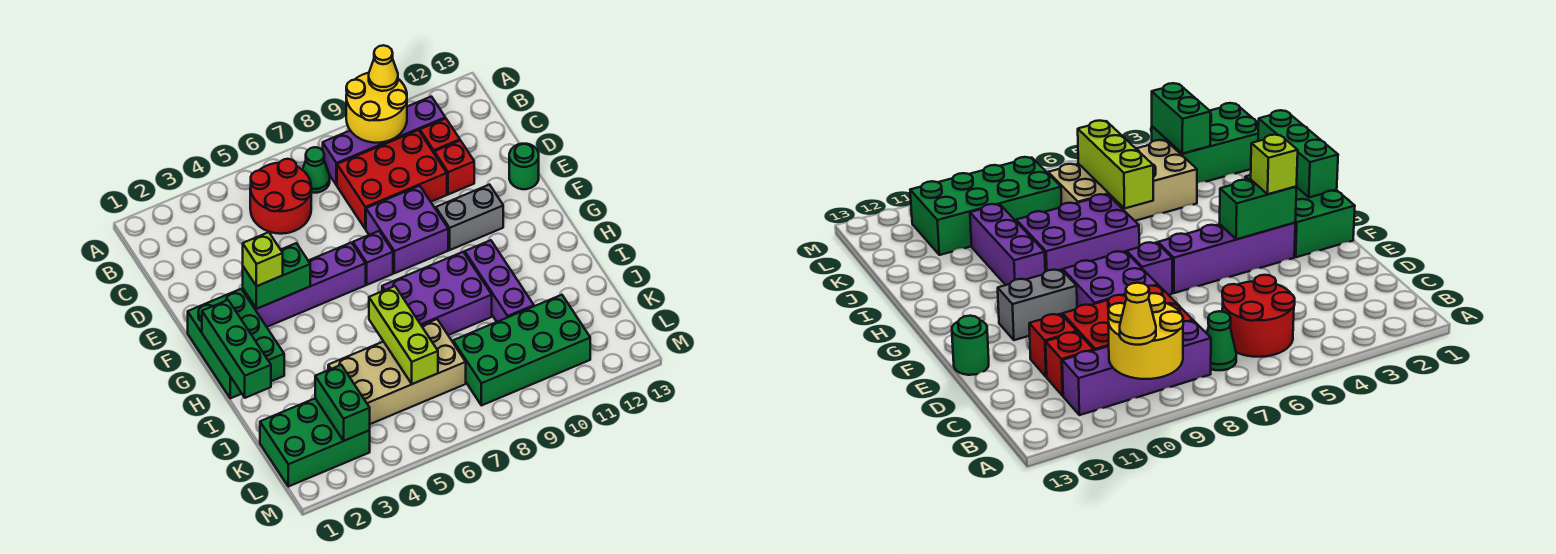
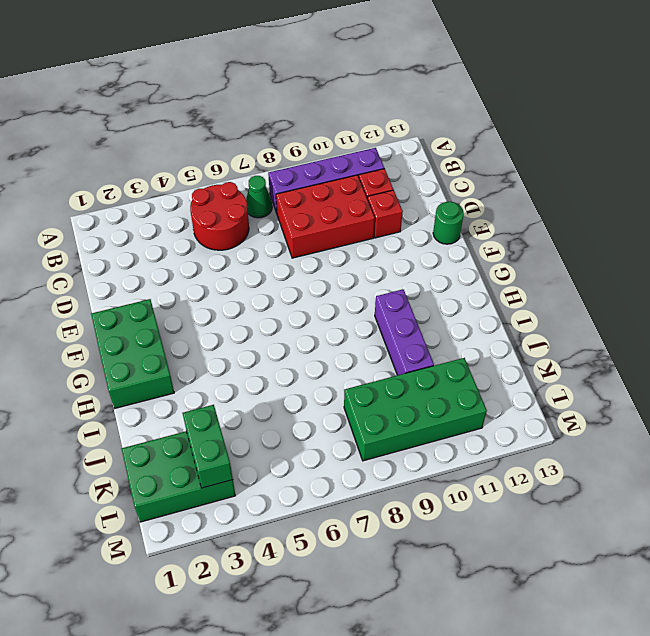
none -> purple 2x2 brick [366,186,448,273]
none -> purple 1x4 brick [243,243,366,327]
none -> purple 1x1 brick [353,231,393,285]

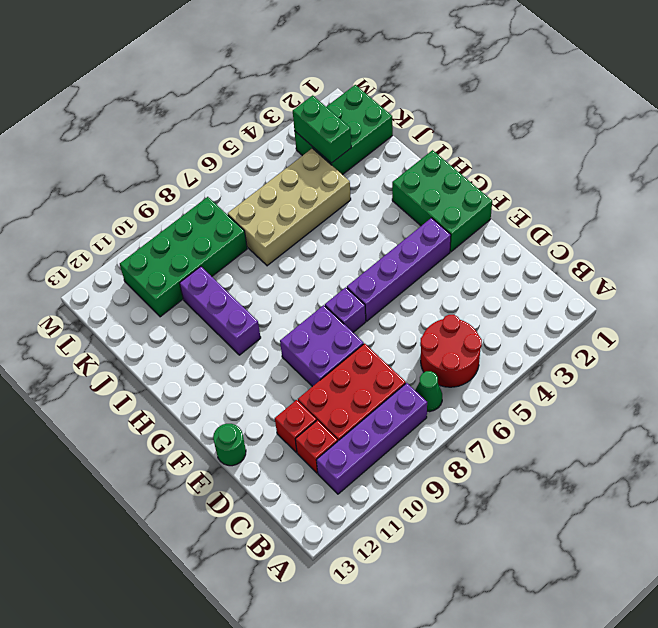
none -> grey 1x2 brick [436,185,503,250]
none -> purple 2x3 brick [382,252,492,335]
none -> yellow 2x2 round brick [346,73,407,143]

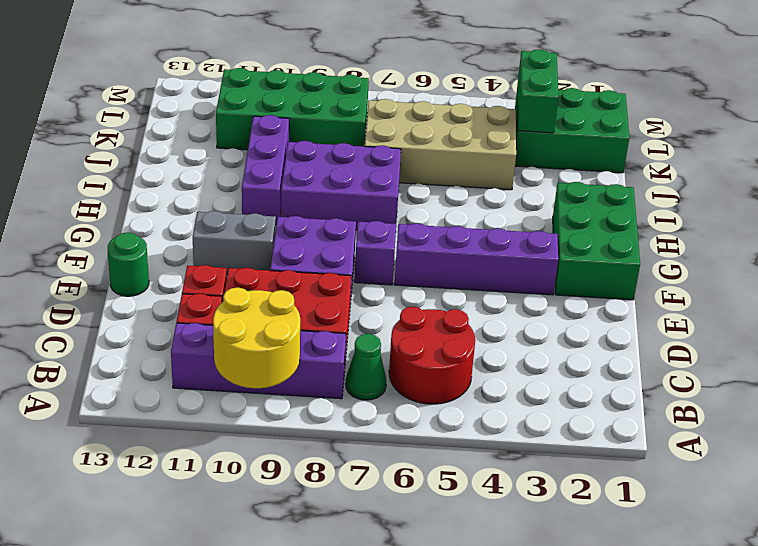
none -> green 1x2 brick [243,243,310,309]
none -> green 1x3 brick [202,300,271,398]
none -> lime 1x3 brick [369,286,438,384]

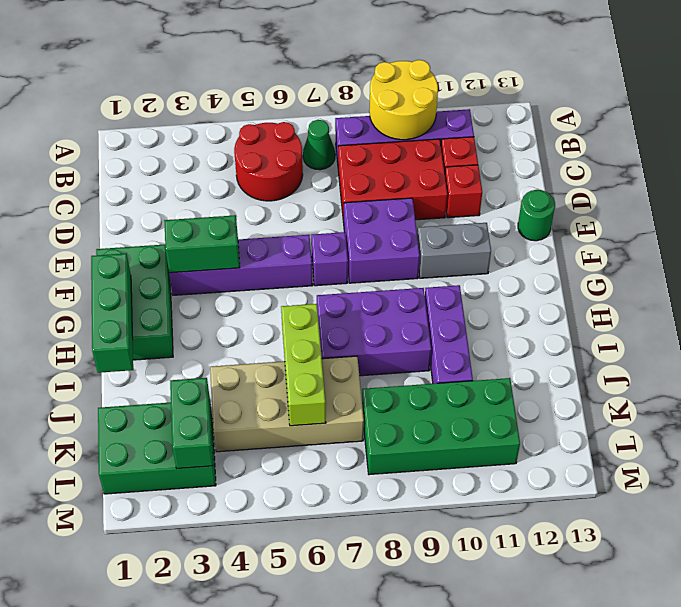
none -> yellow 1x1 cone [369,45,398,91]
none -> lime 1x1 brick [243,232,283,286]

